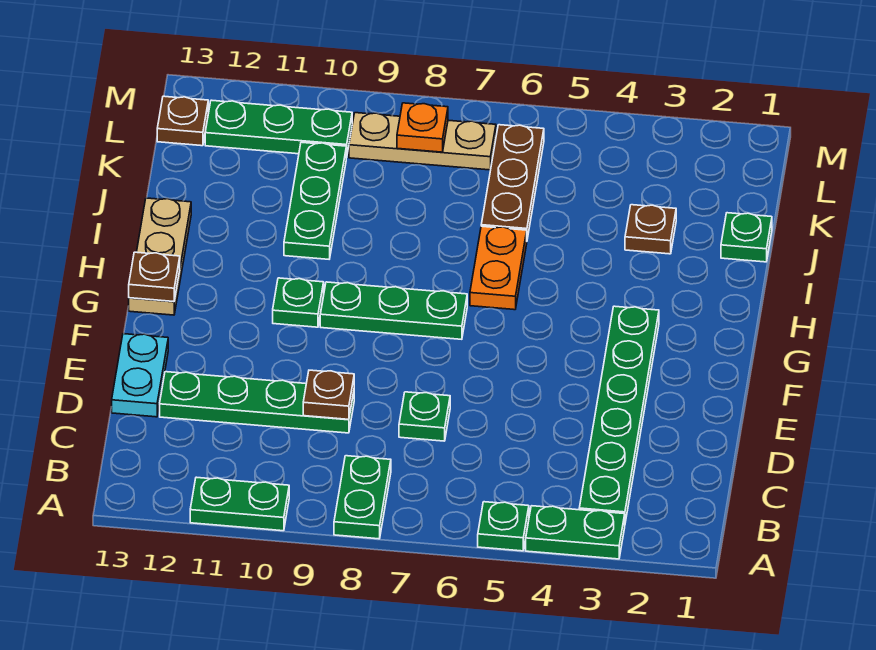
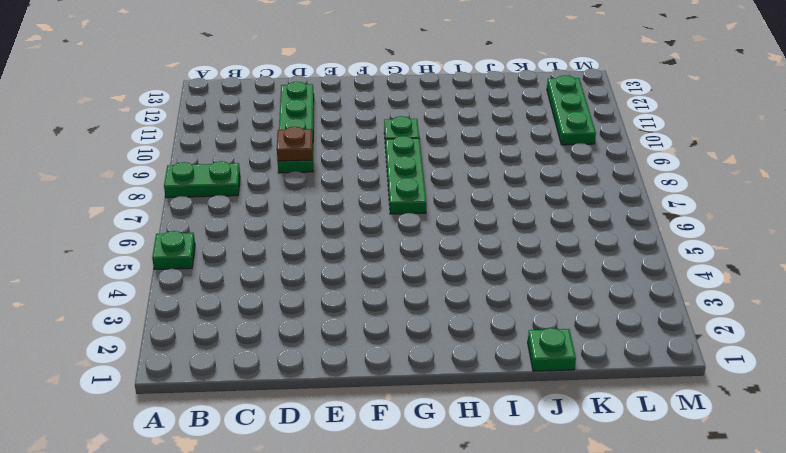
none -> green 1x2 plate [526,506,625,559]
none -> green 1x2 plate [190,477,289,531]
none -> green 1x6 plate [579,306,659,522]

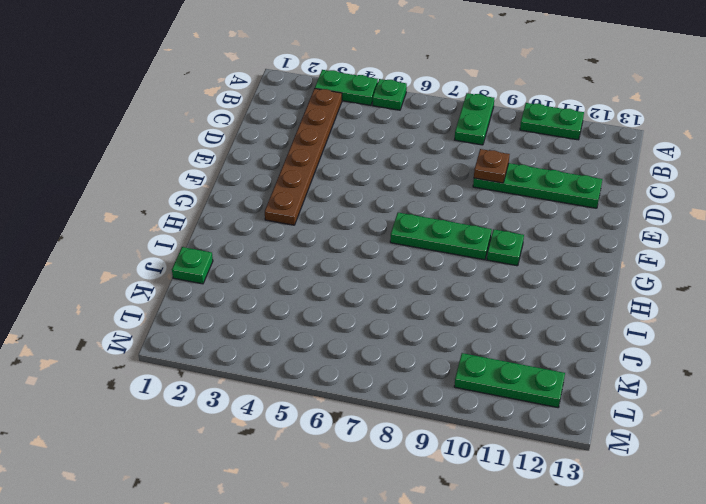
brown 1x6 plate [265,89,342,225] -> green 1x6 plate [579,306,659,522]
none -> green 1x1 plate [399,392,450,441]
none -> cyan 1x2 plate [112,334,168,417]
none -> tan 1x3 plate [129,198,191,315]

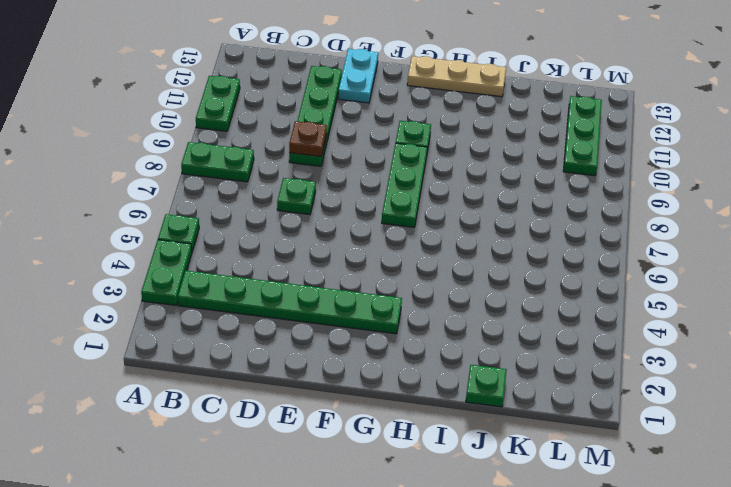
cyan 1x2 plate [338,49,378,103] -> cyan 1x2 plate turned to [112,334,168,417]
none -> orange 1x2 plate [470,226,527,310]
none -> green 1x3 plate [284,142,346,259]
none -> brown 1x1 plate [625,205,676,254]

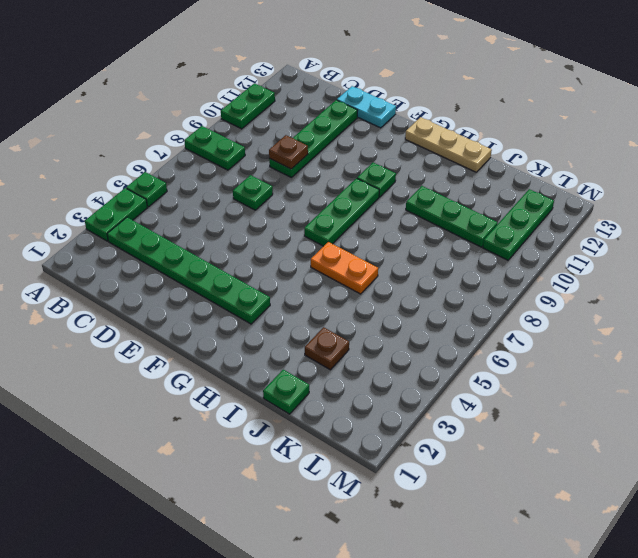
none -> brown 1x3 plate [481,125,544,239]
none -> tan 1x3 plate [349,113,496,170]
none -> brown 1x1 plate [157,96,208,146]

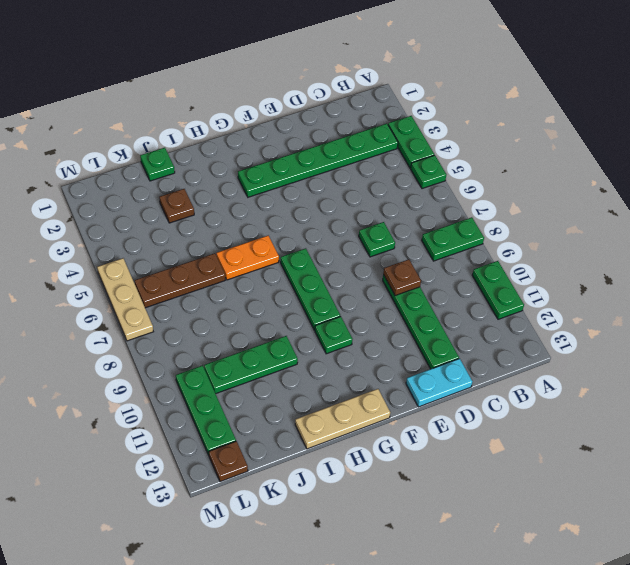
tan 1x3 plate [97,258,153,341] -> tan 1x3 plate moved to [349,113,496,170]
none -> brown 1x1 plate [129,252,180,302]
none -> orange 1x1 plate [397,103,448,152]

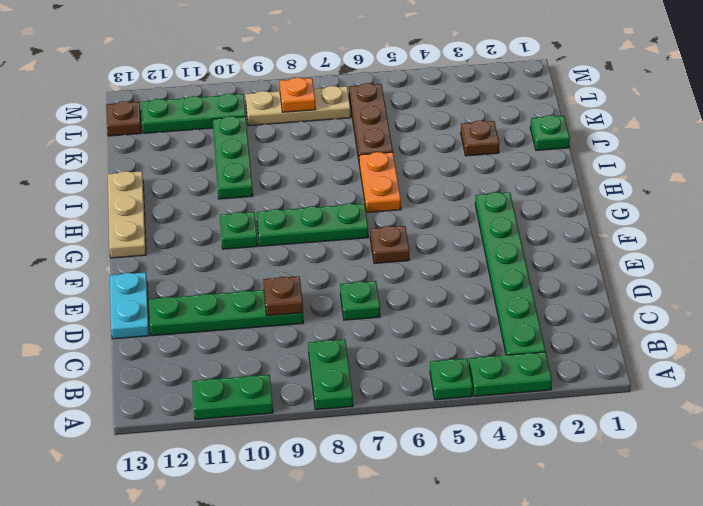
brown 1x1 plate [370,226,409,263] -> brown 1x1 plate moved to [129,252,180,302]

